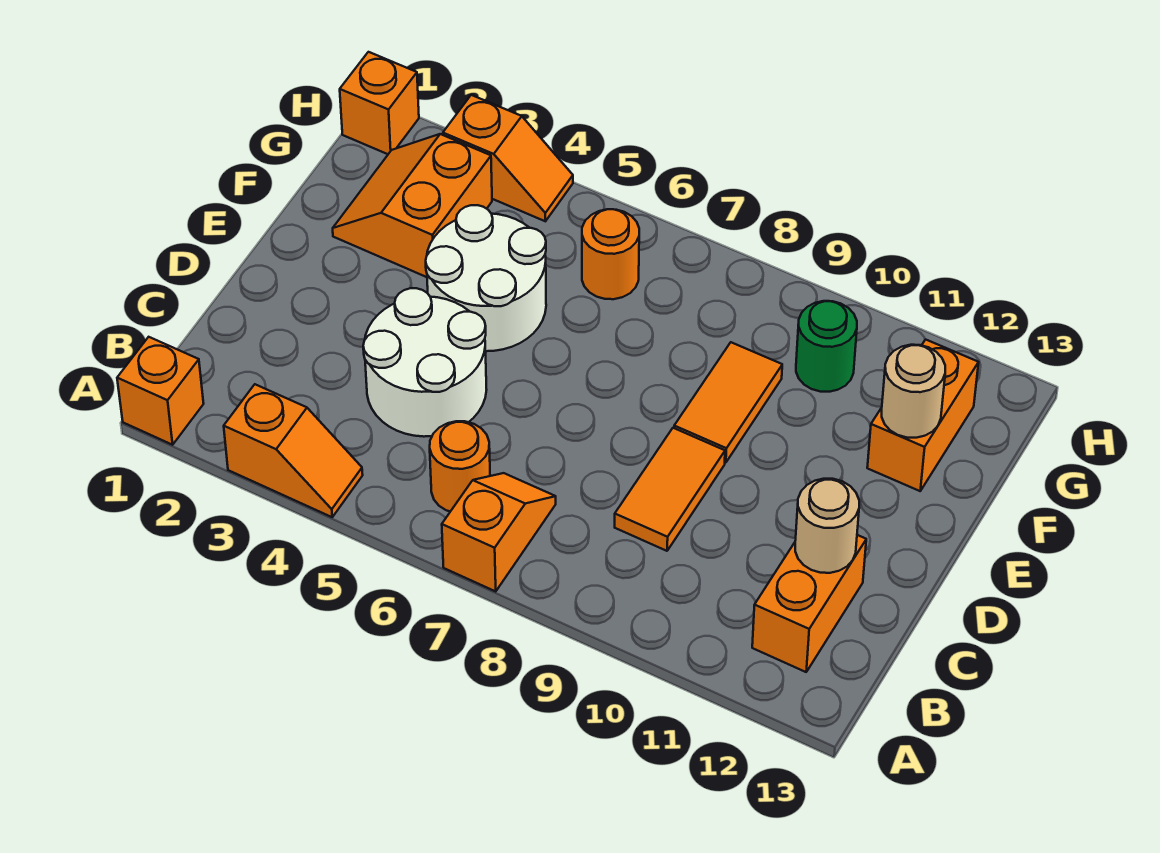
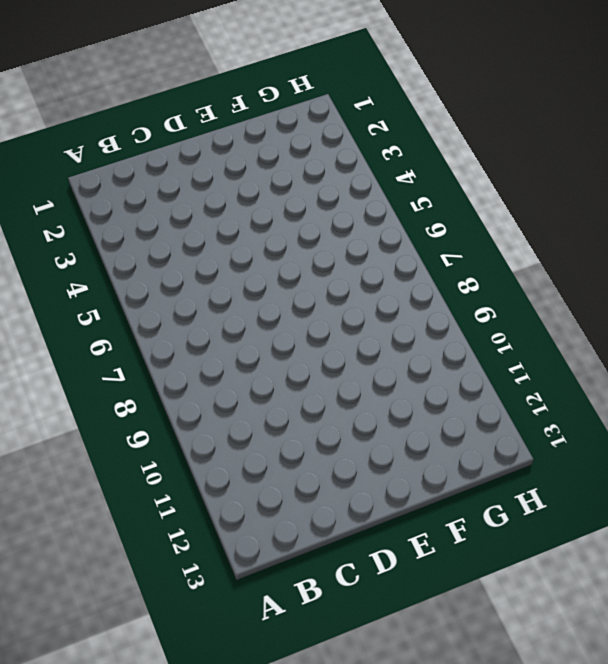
none -> orange 1x1 brick [117,337,204,445]
none -> orange 1x2 slope [224,384,363,517]
none -> orange 1x2 slope [442,473,556,591]

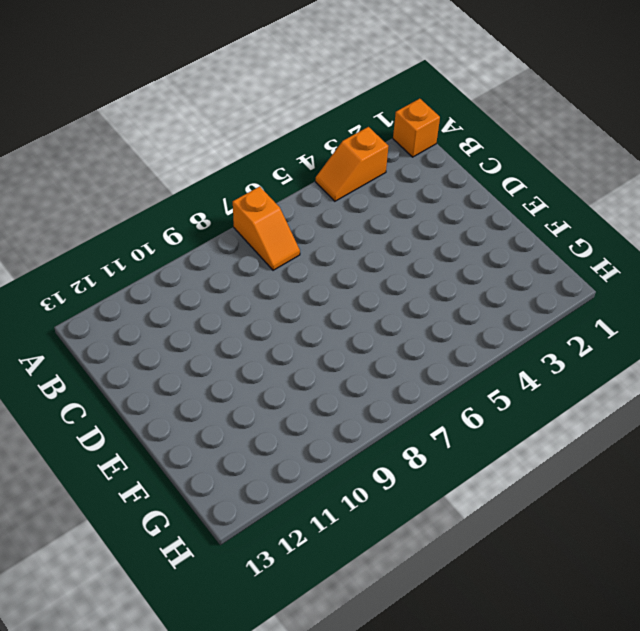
none -> orange 1x1 round brick [430,421,490,512]
none -> orange 1x2 brick [752,535,866,672]
none -> white 2x2 round brick [363,288,487,437]

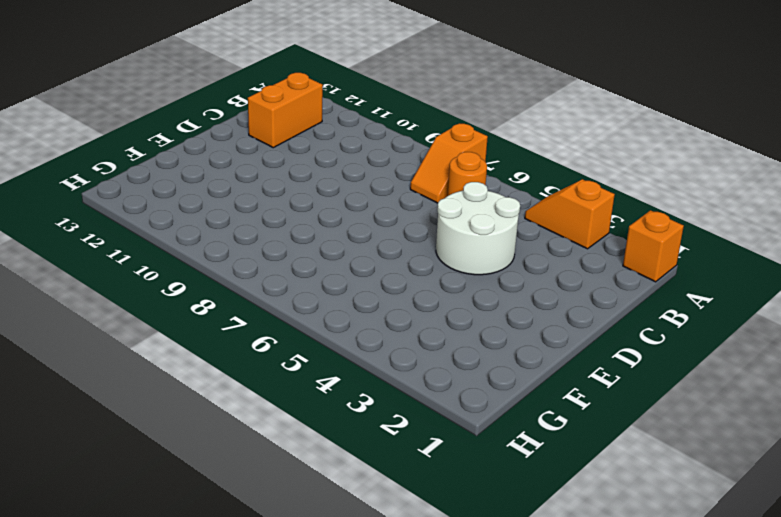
none -> orange 1x2 tile [615,428,725,551]
none -> white 2x2 round brick [426,205,546,351]
none -> orange 1x2 tile [674,342,782,463]

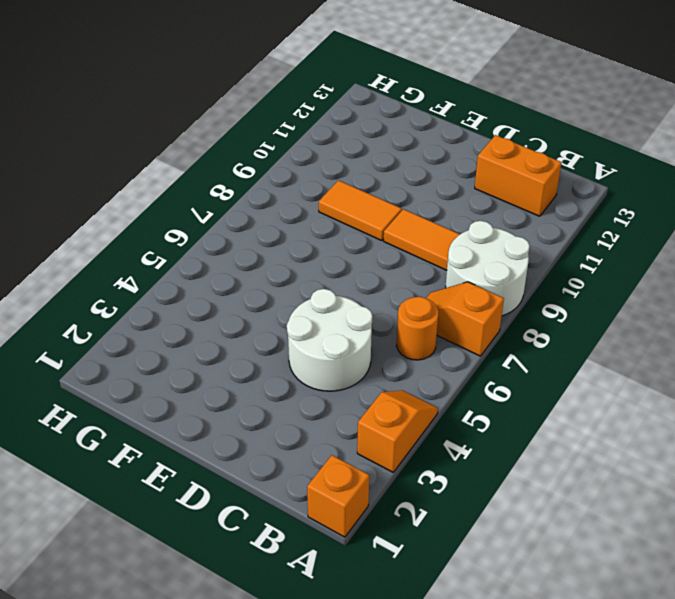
white 2x2 round brick [446,221,530,316] -> white 2x2 round brick moved to [426,205,546,351]
none -> orange 2x2 slope [333,134,492,277]
none -> orange 1x2 brick [867,340,979,491]
none -> orange 1x1 round brick [582,209,639,299]

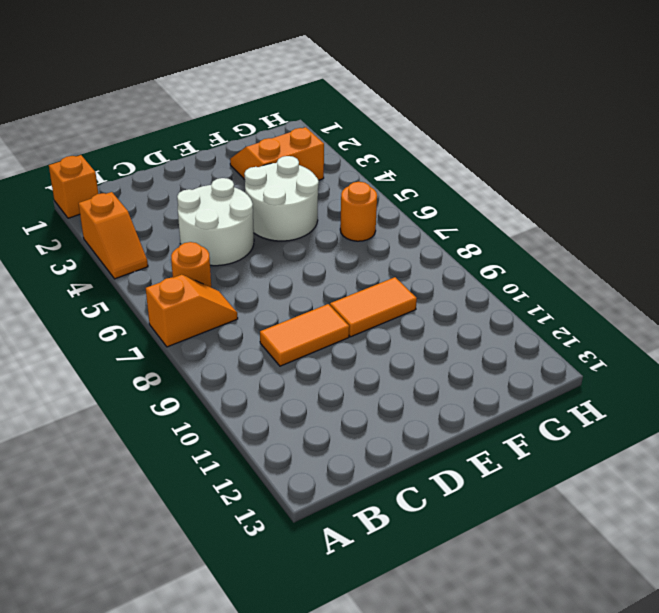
none -> orange 1x2 brick [752,535,866,672]
none -> orange 1x2 brick [867,340,979,491]
none -> green 1x1 round brick [796,301,857,392]

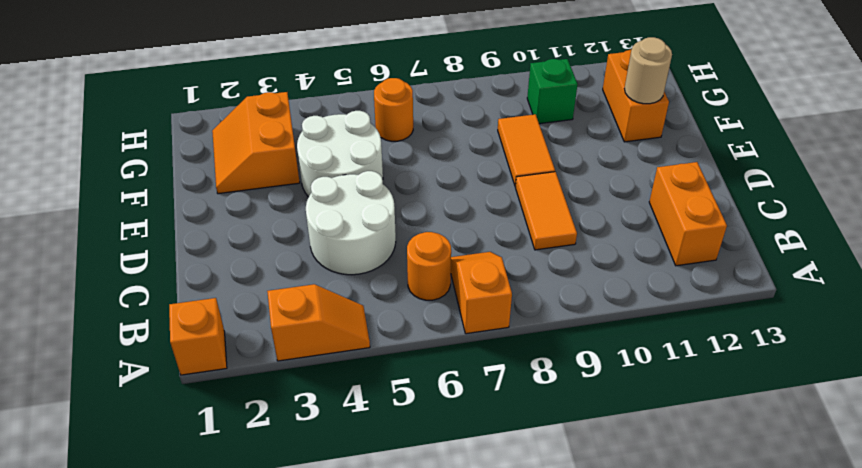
green 1x1 brick [527,59,578,124] -> green 1x1 round brick [796,301,857,392]
none -> orange 1x1 brick [340,52,419,154]
none -> orange 1x2 slope [443,95,573,221]
none -> tan 1x1 round brick [795,479,859,573]

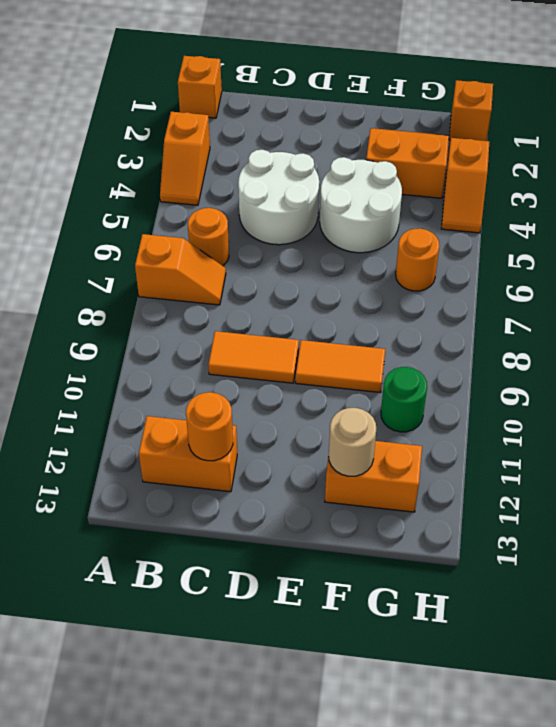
orange 1x1 round brick [186,392,233,461] -> tan 1x1 round brick [795,479,859,573]

